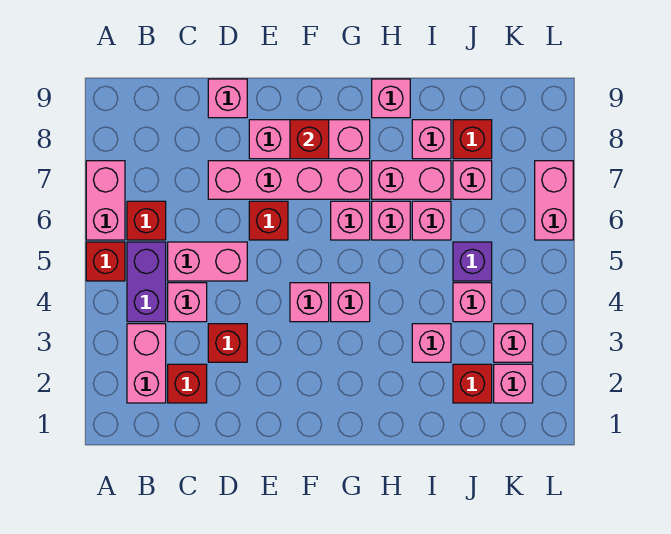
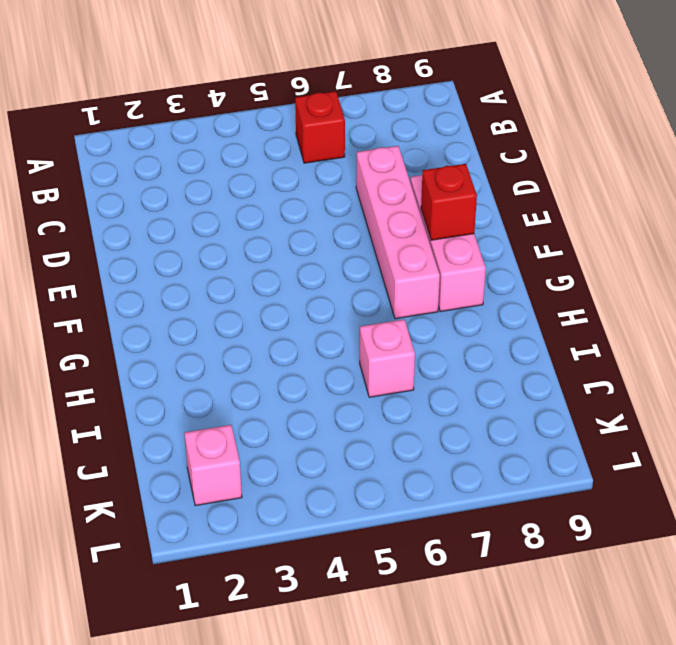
none -> red 1x1 brick [86,242,125,281]
none -> pink 1x2 brick [86,161,125,240]
none -> pink 1x2 brick [127,324,166,403]
none -> purple 1x2 brick [127,242,166,322]

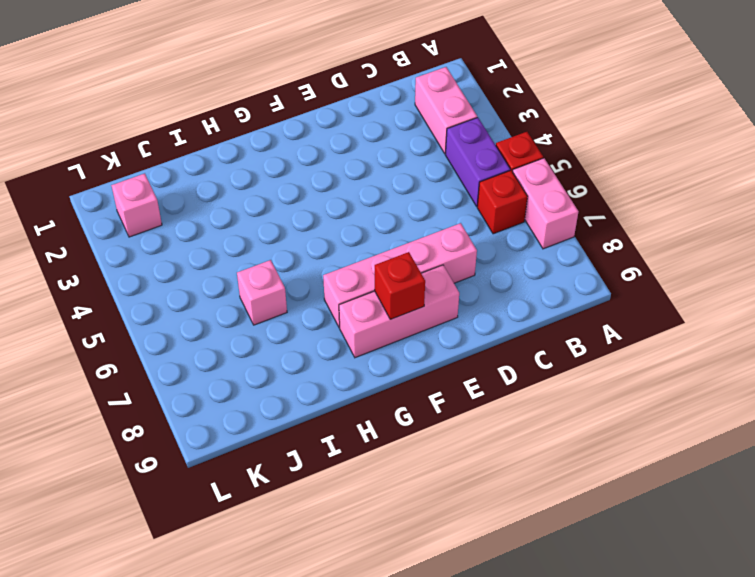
none -> red 1x1 brick [168,364,207,403]
none -> pink 1x1 brick [168,283,207,322]
none -> pink 1x2 brick [168,242,247,281]
none -> red 1x1 brick [208,324,247,362]

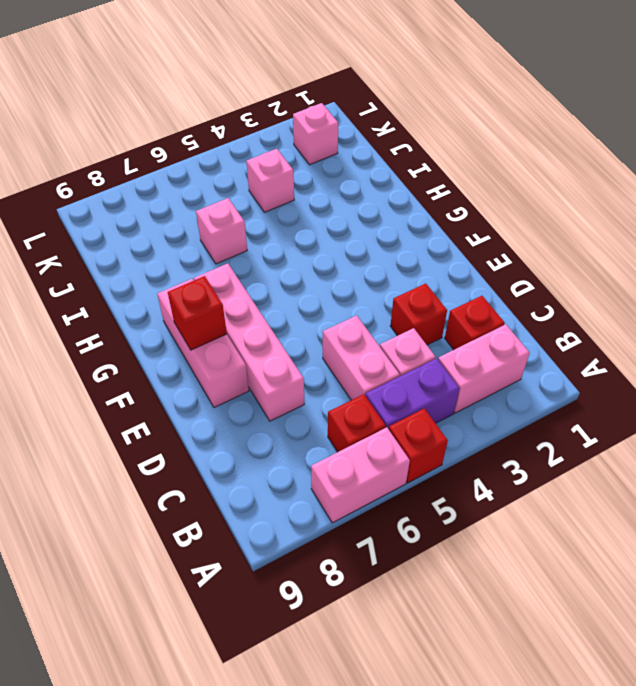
none -> pink 1x1 brick [208,79,247,118]
none -> red 1x1 brick [249,201,288,240]
none -> pink 1x1 brick [290,283,329,322]
none -> pink 1x1 brick [331,283,370,322]

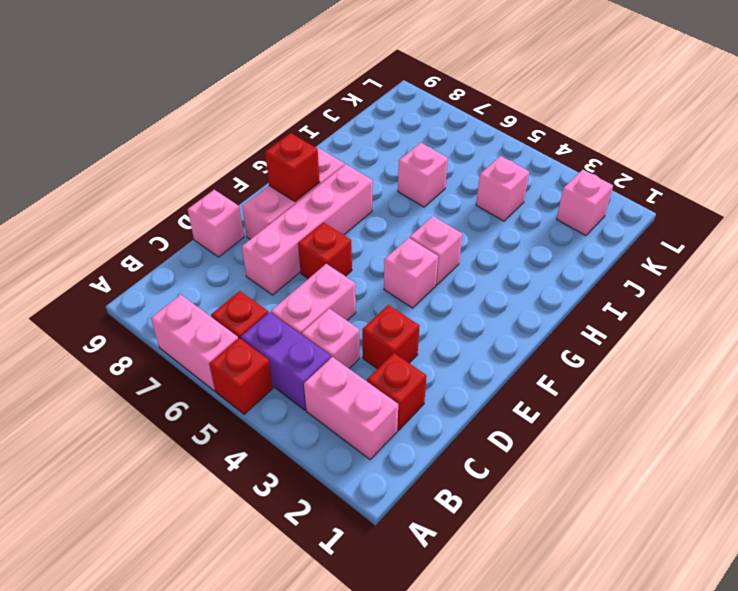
none -> pink 1x1 brick [331,201,370,240]
none -> pink 1x1 brick [372,201,410,240]
none -> pink 1x2 brick [372,161,451,199]
none -> pink 1x1 brick [372,79,410,118]

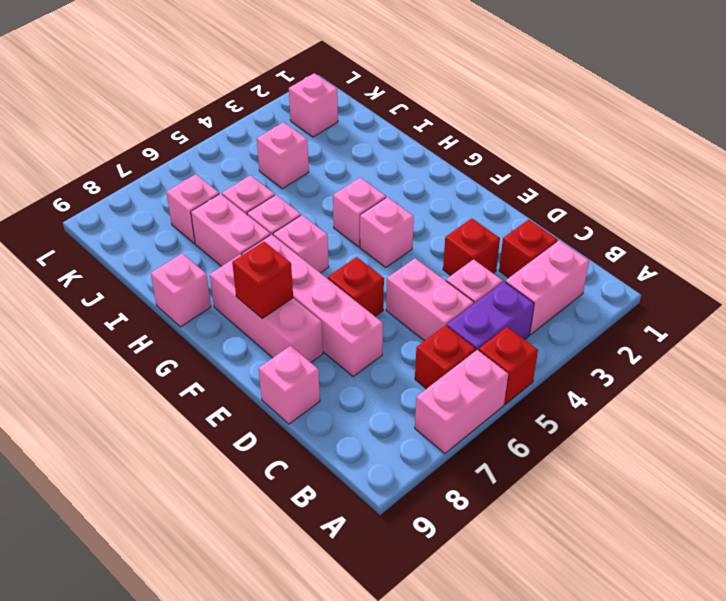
none -> pink 1x1 brick [412,324,451,362]
none -> pink 1x1 brick [412,120,451,159]
none -> red 1x1 brick [453,364,492,403]
none -> purple 1x1 brick [453,242,492,281]

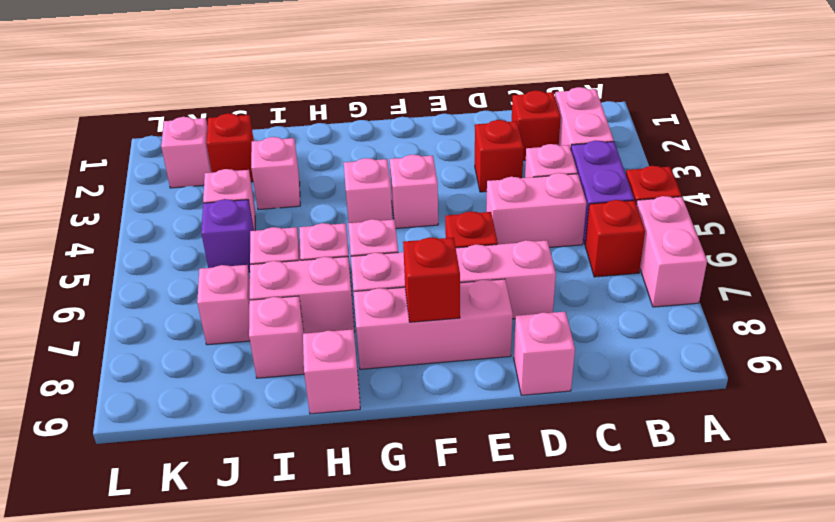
none -> red 1x1 brick [453,120,492,159]
none -> pink 1x1 brick [494,324,533,362]
none -> pink 1x2 brick [535,161,573,240]

